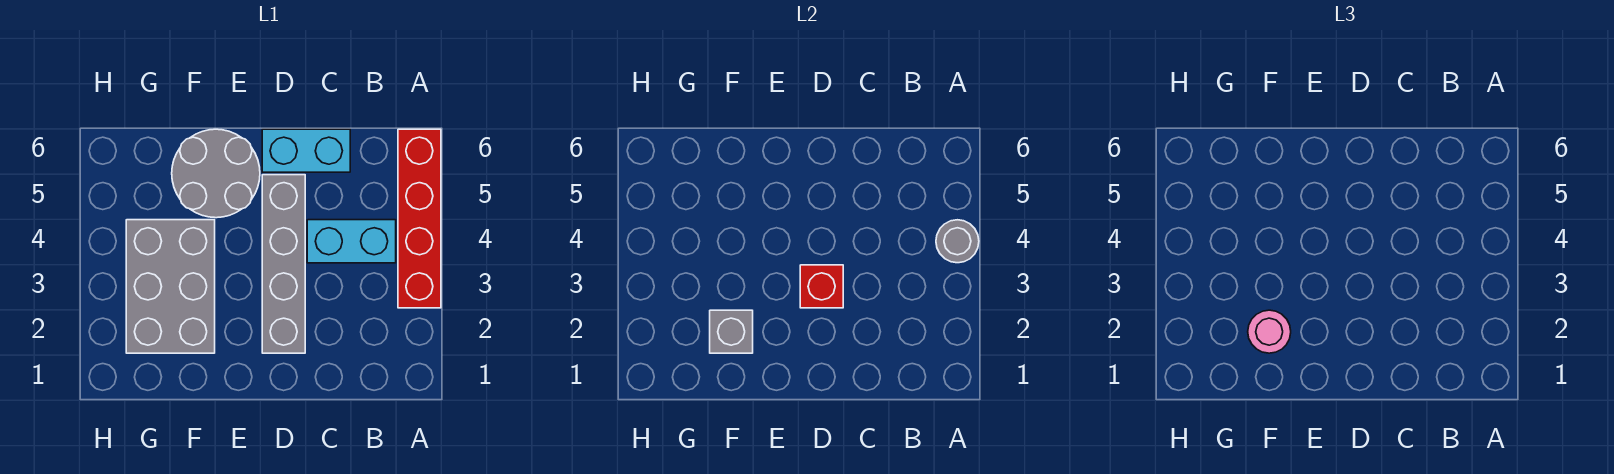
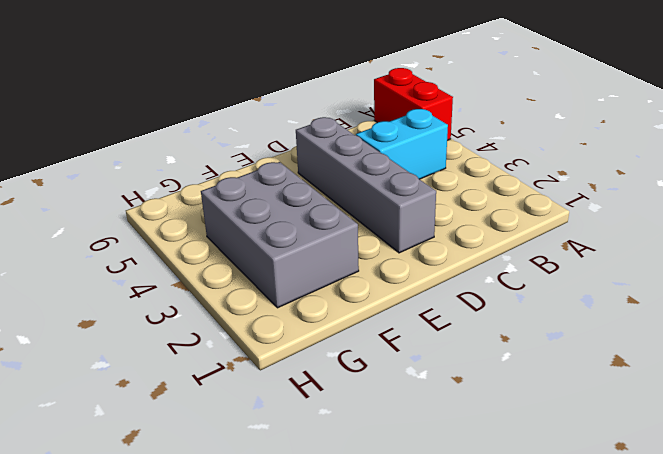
red 1x2 brick [374,68,453,140] -> red 1x4 brick [398,129,441,308]
none -> cyan 1x2 brick [262,129,350,172]
none -> grey 2x2 round brick [172,129,260,218]

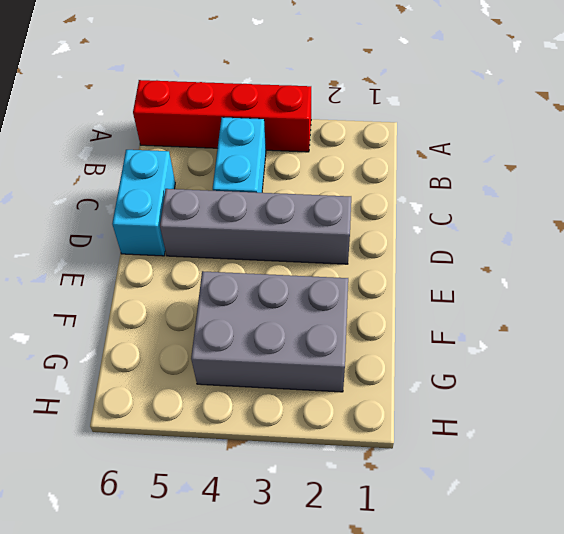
none -> grey 2x2 round brick [172,129,260,218]
none -> grey 1x1 round brick [936,220,979,263]

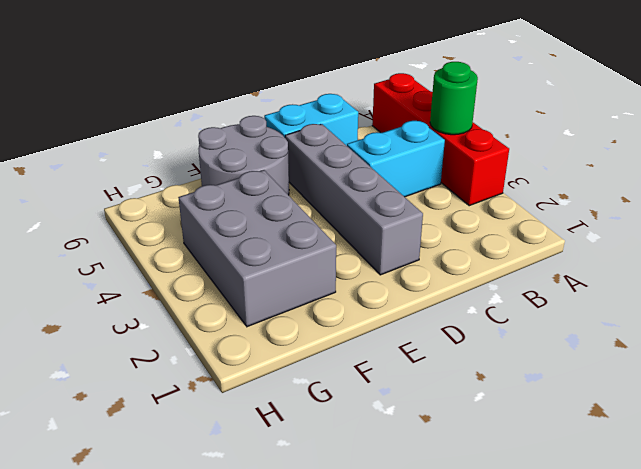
green 1x1 round brick [430,62,478,135] -> grey 1x1 round brick [936,220,979,263]
none -> red 1x1 brick [800,265,843,308]
none -> grey 1x1 brick [710,310,753,353]

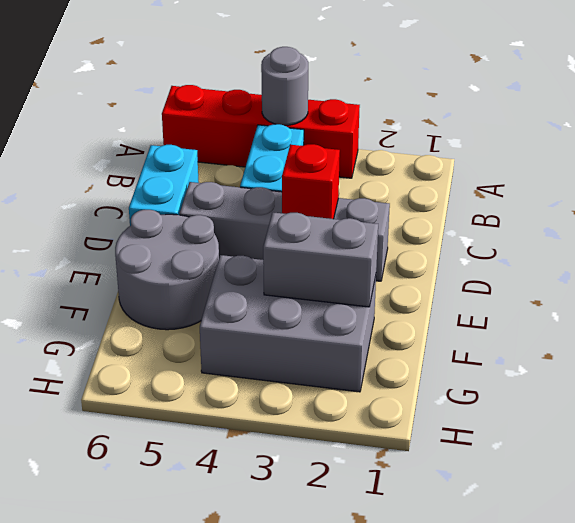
grey 1x2 brick [263,212,378,307] -> grey 1x1 brick [710,310,753,353]
none -> pink 1x1 round brick [1248,310,1291,353]

